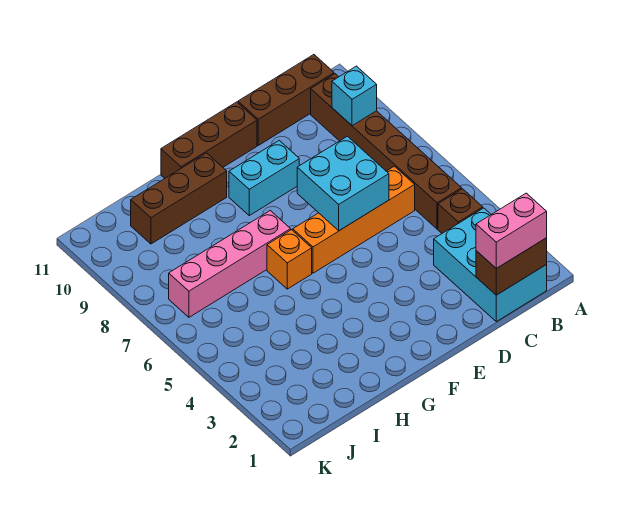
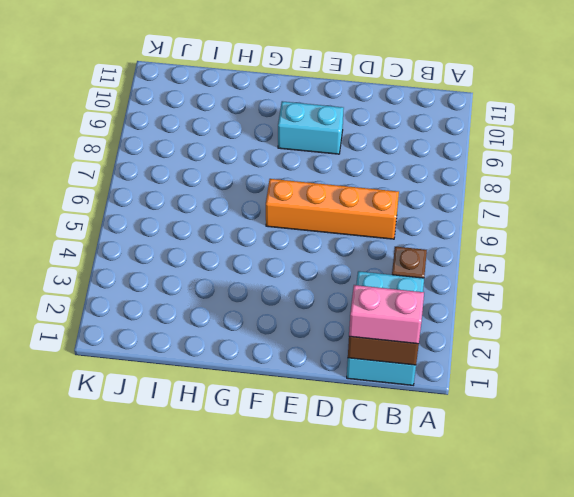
none -> brown 1x6 brick [311,74,462,229]
none -> brown 1x3 brick [238,55,334,145]
none -> brown 1x3 brick [161,102,257,178]

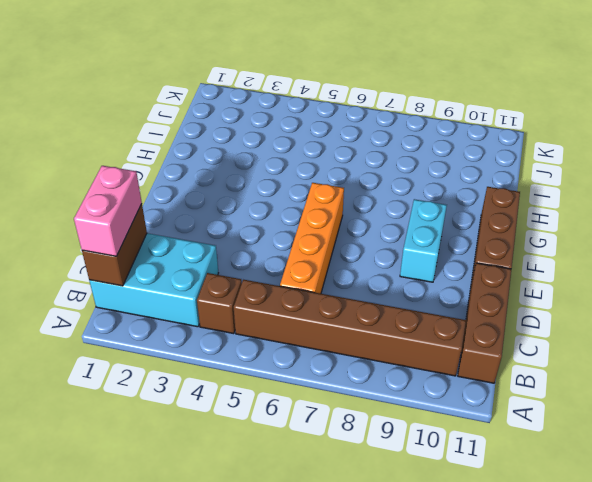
none -> orange 1x1 brick [267,230,312,289]
none -> pink 1x4 brick [169,211,291,317]
none -> brown 1x3 brick [131,153,227,244]

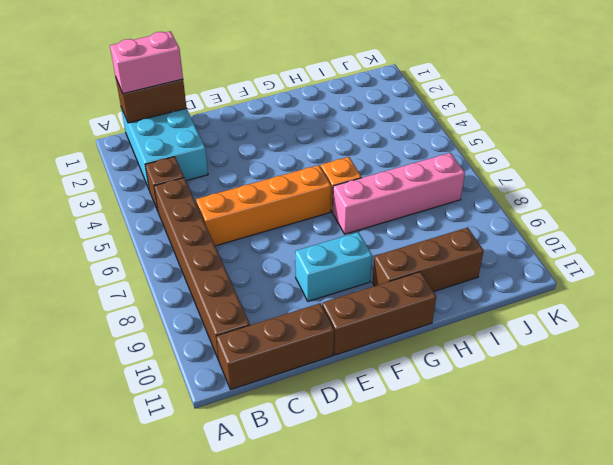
none -> cyan 1x1 brick [332,66,377,126]
none -> cyan 2x2 brick [297,136,389,231]

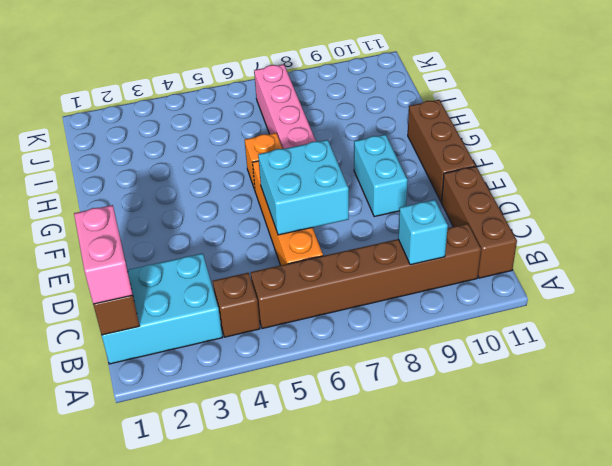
none -> brown 1x3 brick [131,153,227,244]

